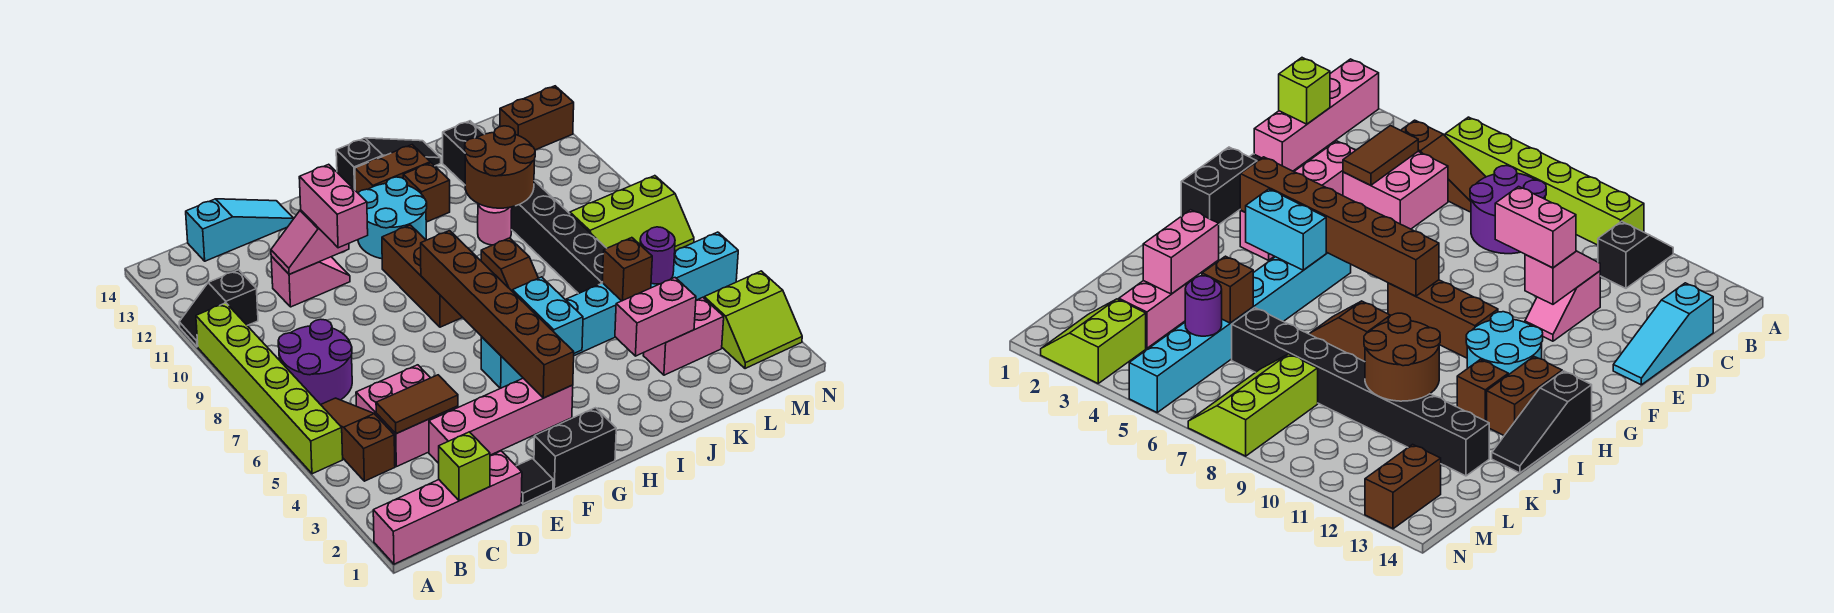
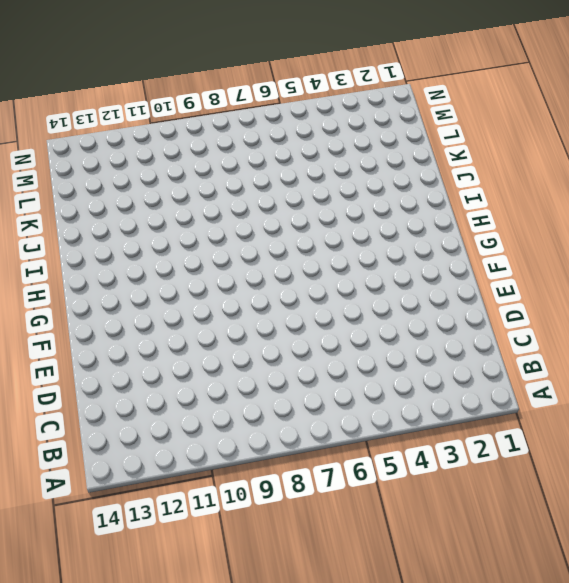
none -> pink 1x4 brick [373,451,522,564]
none -> lime 1x6 brick [196,303,343,474]
none -> black 1x2 slope [179,270,258,347]
none -> brown 1x3 slope [321,398,395,481]

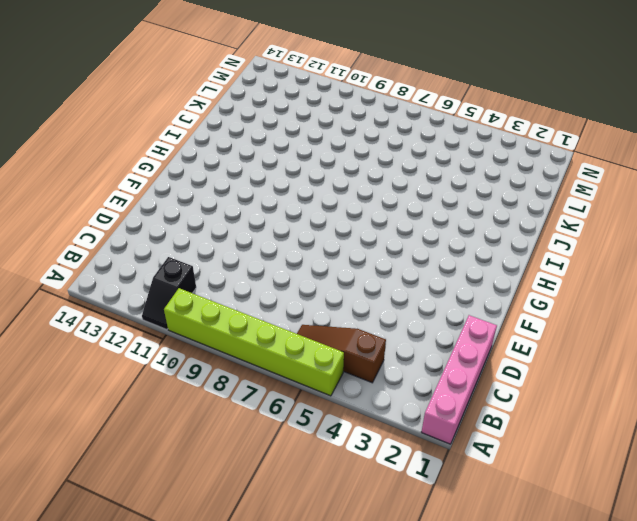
none -> purple 2x2 round brick [278,319,352,405]
none -> pink 2x2 brick [356,365,458,467]
none -> cyan 1x3 slope [186,199,294,261]
none -> pink 1x4 brick [429,378,573,463]

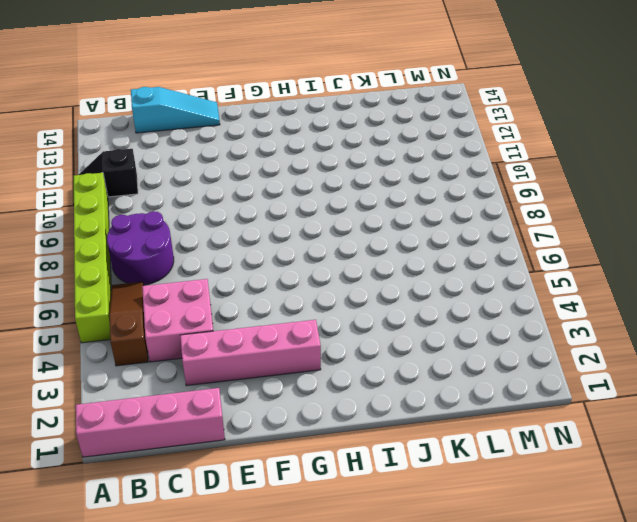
none -> pink 1x2 slope [271,256,350,307]
none -> black 1x1 tile [517,459,553,504]
none -> black 1x2 brick [534,408,616,489]
none -> cyan 1x8 brick [481,232,738,388]

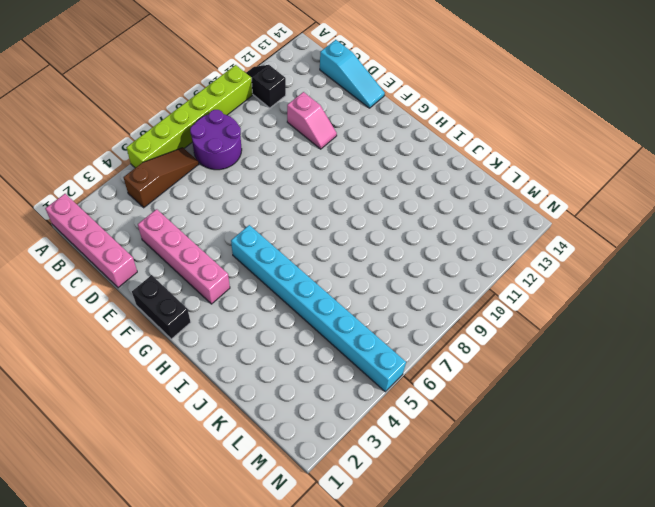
none -> pink 2x2 brick [356,365,458,467]
none -> black 1x1 tile [517,459,553,504]
none -> brown 1x3 brick [382,225,463,327]
none -> cyan 2x2 round brick [358,177,427,259]

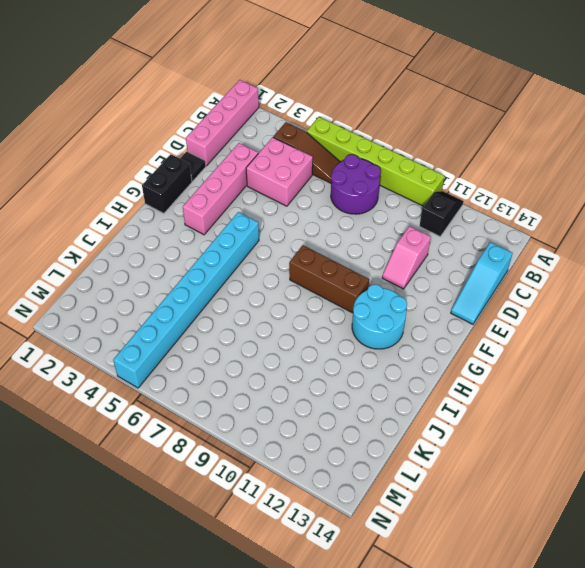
none -> brown 1x2 brick [355,145,430,193]
none -> black 1x3 slope [336,138,441,190]
none -> brown 1x2 slope [481,238,538,291]
none -> brown 1x1 brick [403,163,450,222]

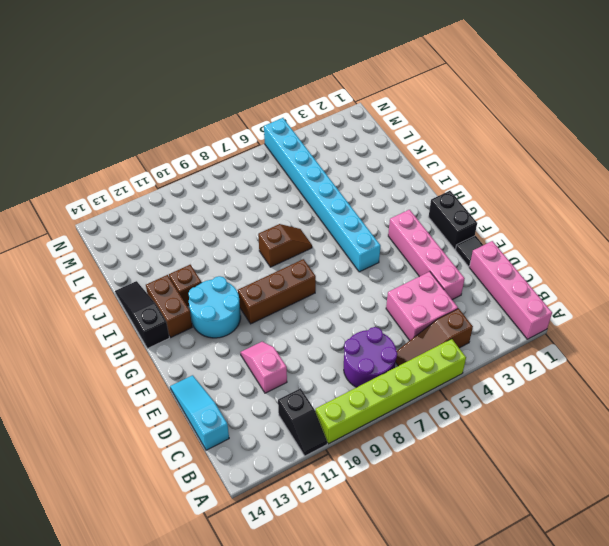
none -> pink 1x1 round brick [478,204,512,245]
none -> pink 1x2 brick [643,297,724,375]
none -> black 1x8 brick [443,121,607,294]
none -> lime 2x3 slope [570,176,694,251]

